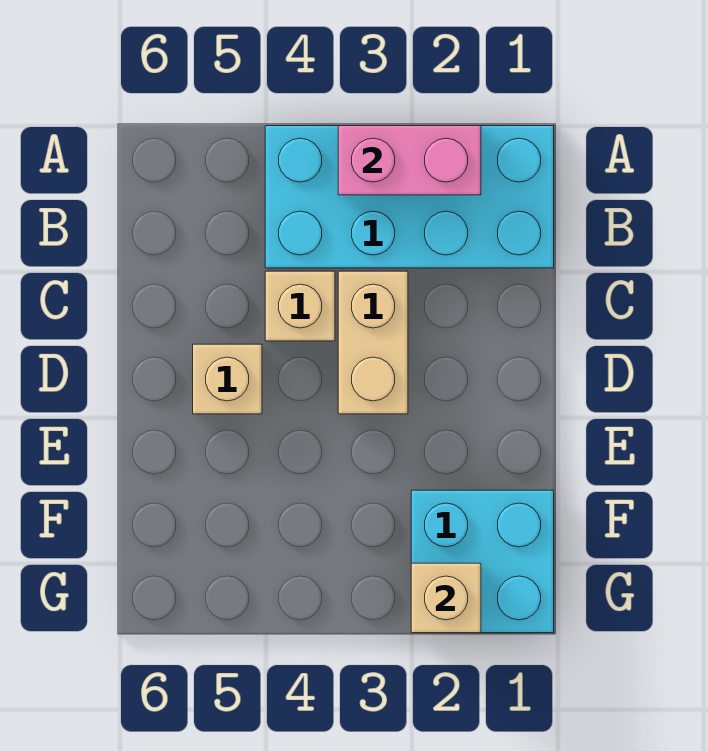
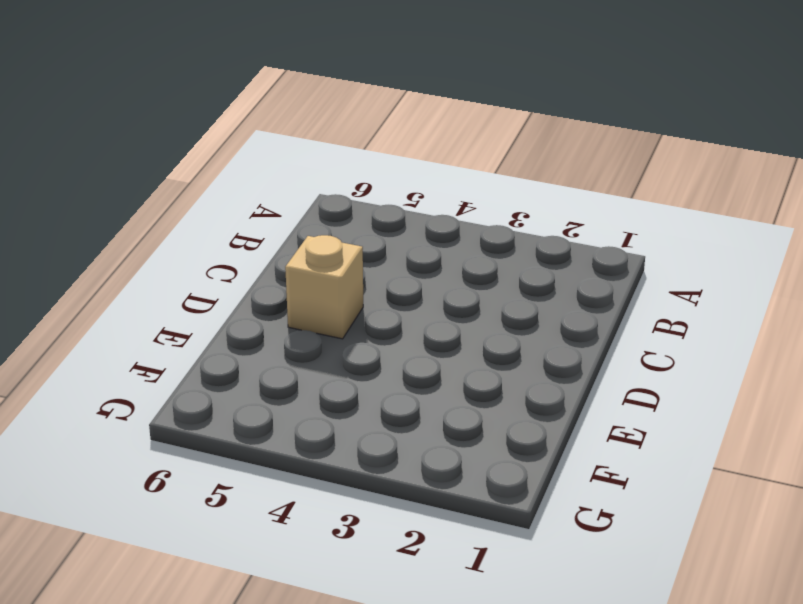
none -> cyan 2x4 brick [265,126,554,268]
none -> tan 1x2 brick [338,271,408,414]

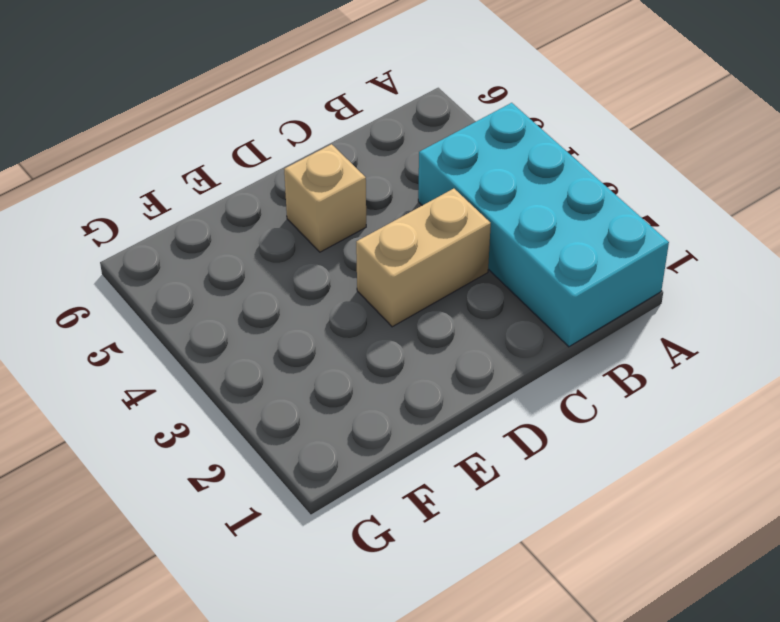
none -> tan 1x1 brick [265,271,335,341]
none -> cyan 2x2 brick [411,490,554,633]

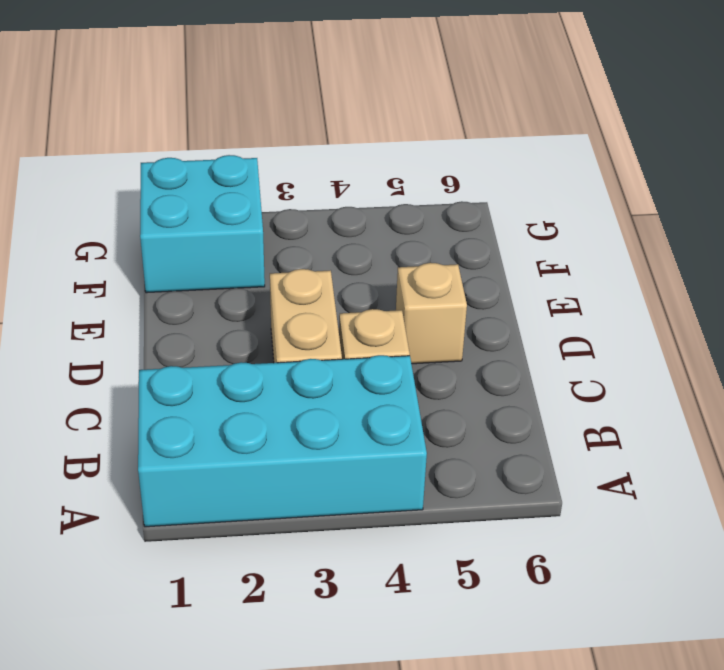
none -> pink 1x2 brick [338,126,481,195]
none -> tan 1x1 brick [411,563,481,633]

